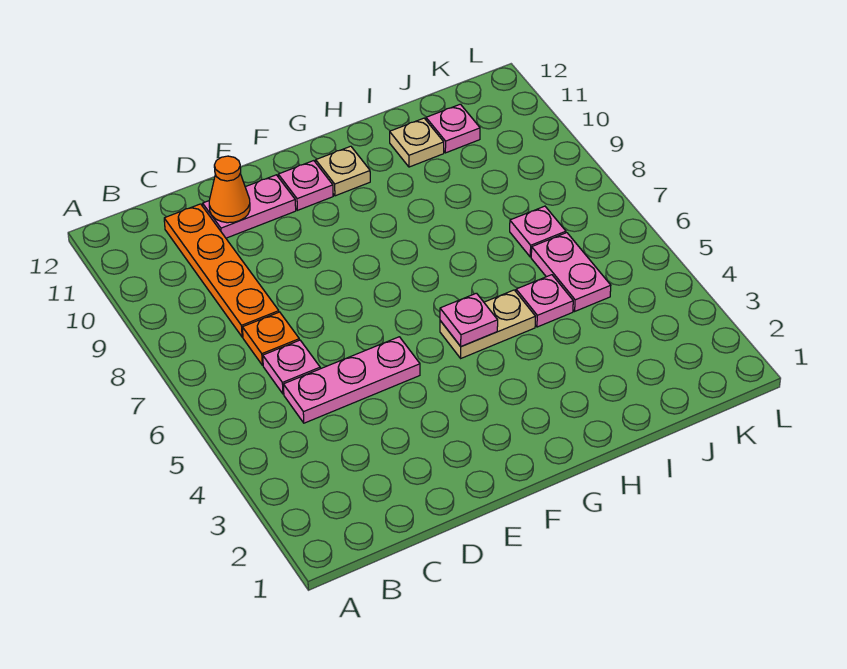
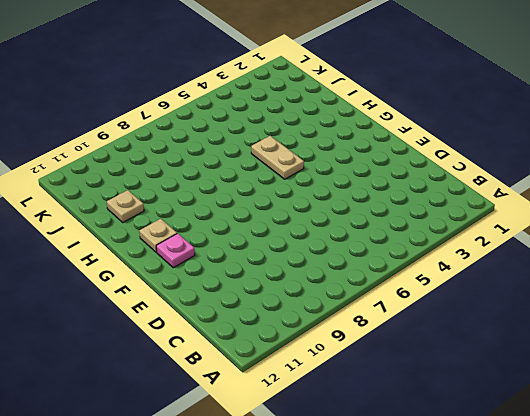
none -> pink 1x3 plate [283,337,420,423]
none -> pink 1x1 plate [263,340,320,394]
none -> orange 1x1 plate [242,312,299,365]

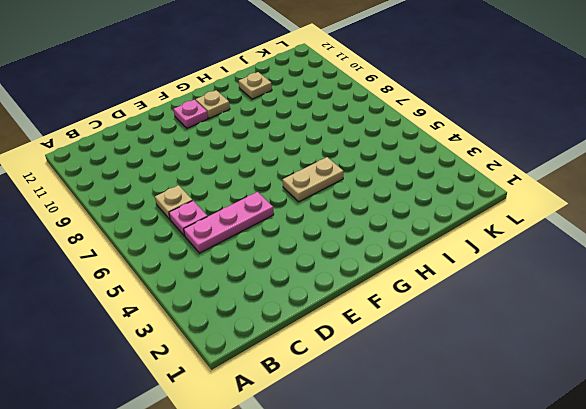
tan 1x1 plate [155,185,192,219] -> orange 1x1 plate [242,312,299,365]
none -> orange 1x4 plate [164,204,279,337]
none -> pink 1x2 plate [203,175,296,238]
none -> pink 1x1 plate [516,275,573,327]

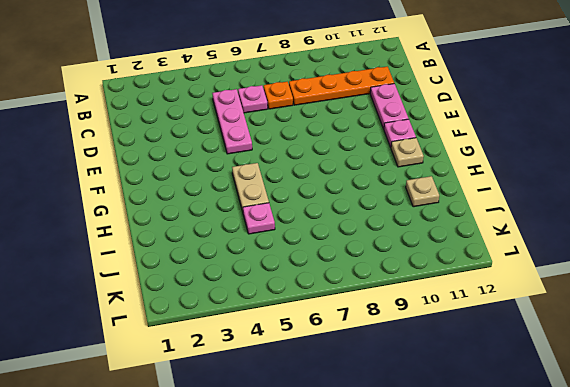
none -> pink 1x2 plate [531,233,611,311]
none -> pink 1x1 plate [510,206,566,257]
none -> pink 1x1 plate [426,104,480,153]

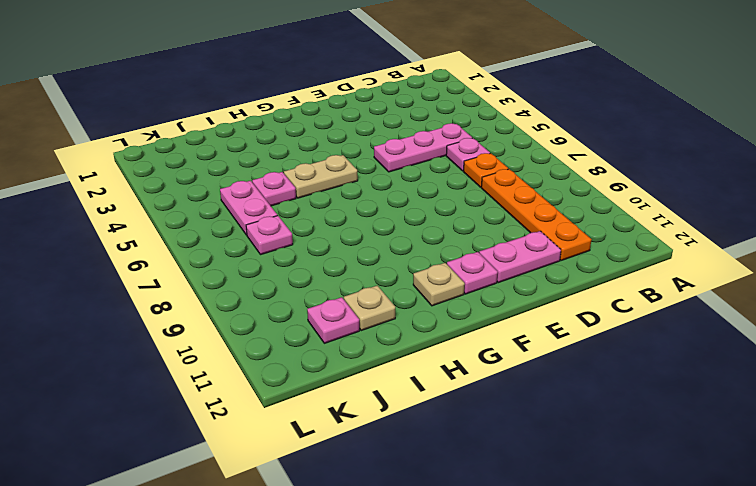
none -> orange 1x1 cone [209,156,250,223]
none -> pink 1x1 plate [440,293,498,346]

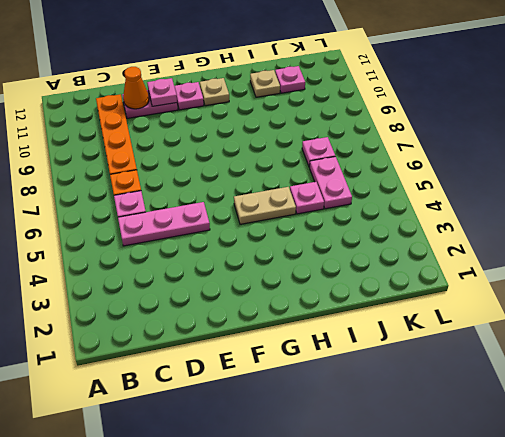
pink 1x1 plate [147,78,177,106] -> pink 1x1 plate moved to [440,293,498,346]

